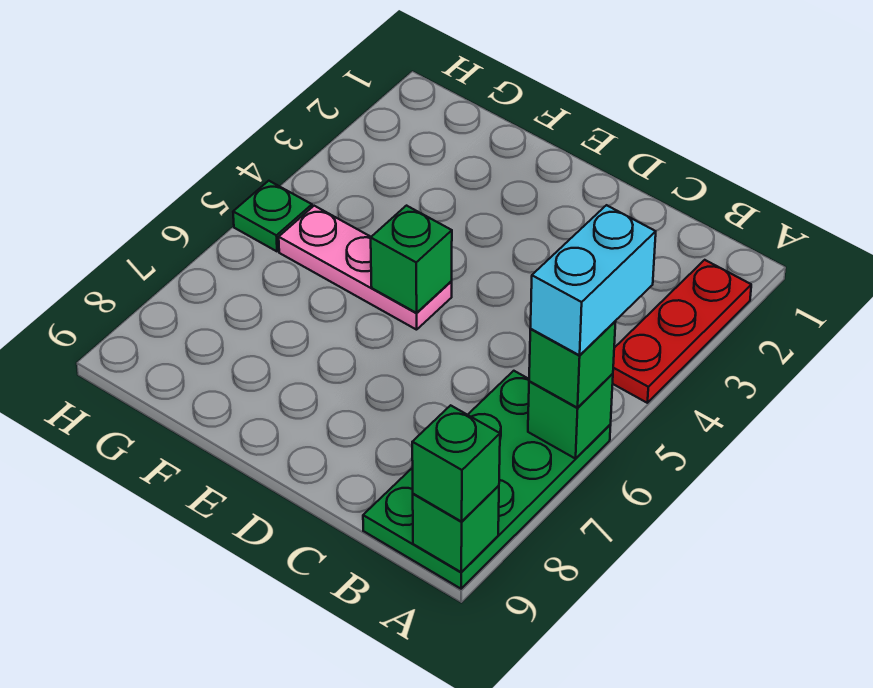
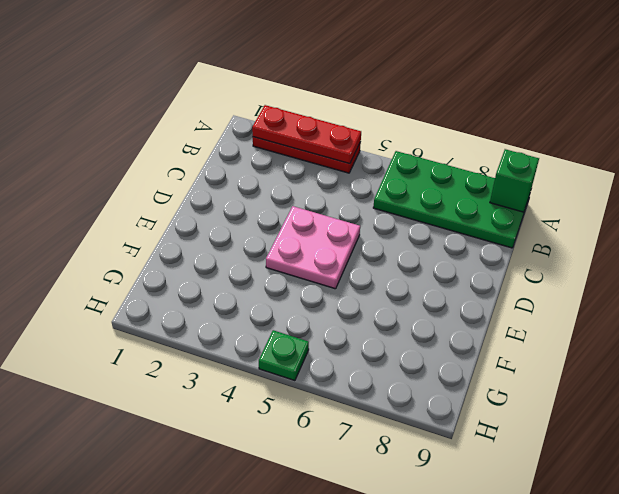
red 1x3 plate [252,105,361,164] -> none
pink 2x2 plate [266,206,360,289] -> pink 1x3 plate [279,206,452,330]
none -> green 1x1 brick [528,374,613,459]
none -> green 1x1 brick [371,206,452,313]

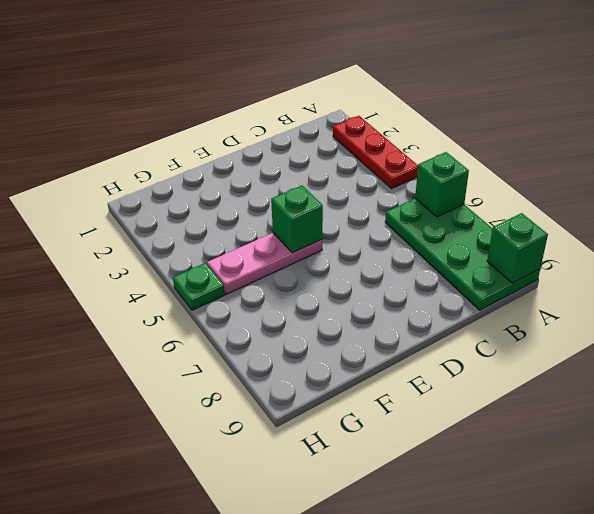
none -> green 1x1 brick [529,321,616,408]
none -> green 1x1 brick [412,405,500,522]

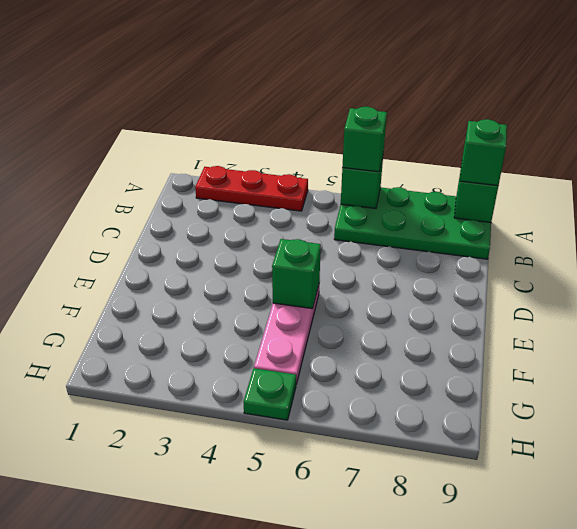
none -> cyan 1x2 brick [530,205,656,355]

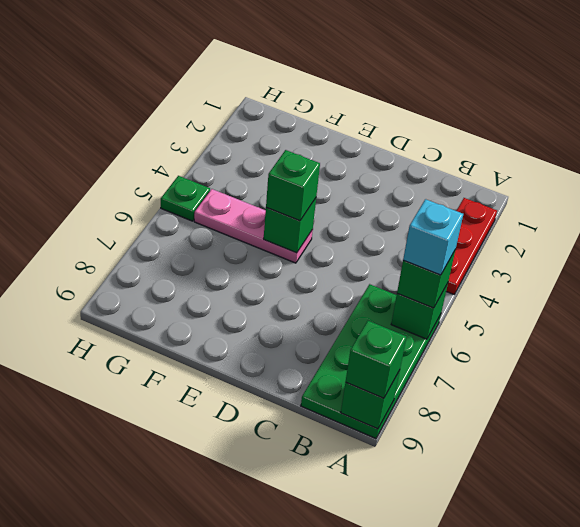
cyan 1x1 brick [403,199,463,275] -> cyan 1x2 brick [530,205,656,355]
green 1x1 brick [266,150,320,221] -> none

